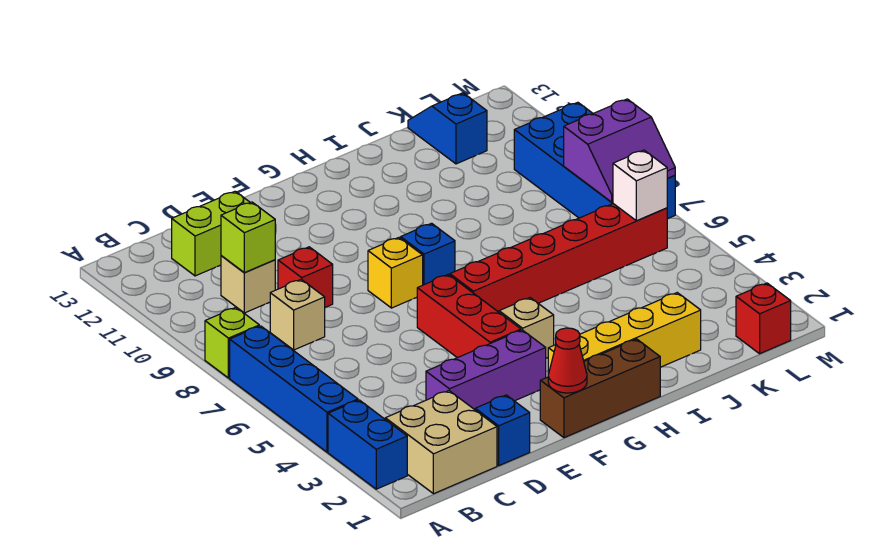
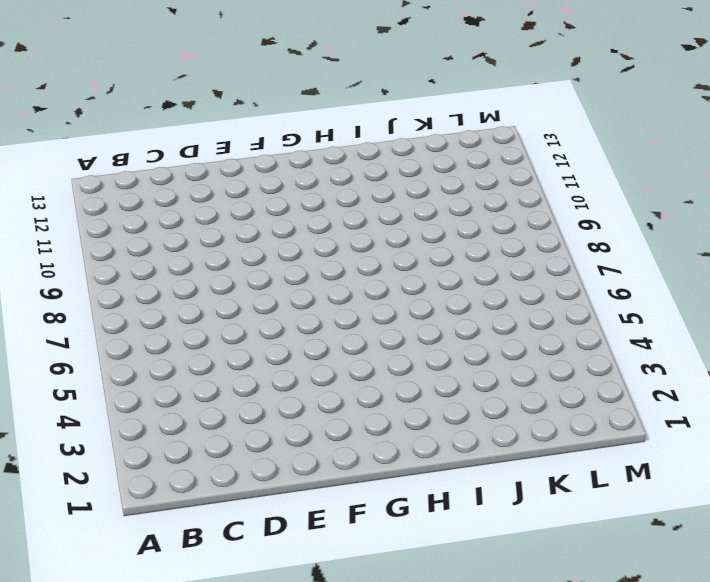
none -> blue 1x2 brick [328,400,407,489]
none -> blue 1x4 brick [230,326,358,452]
none -> lime 1x1 brick [205,307,259,378]

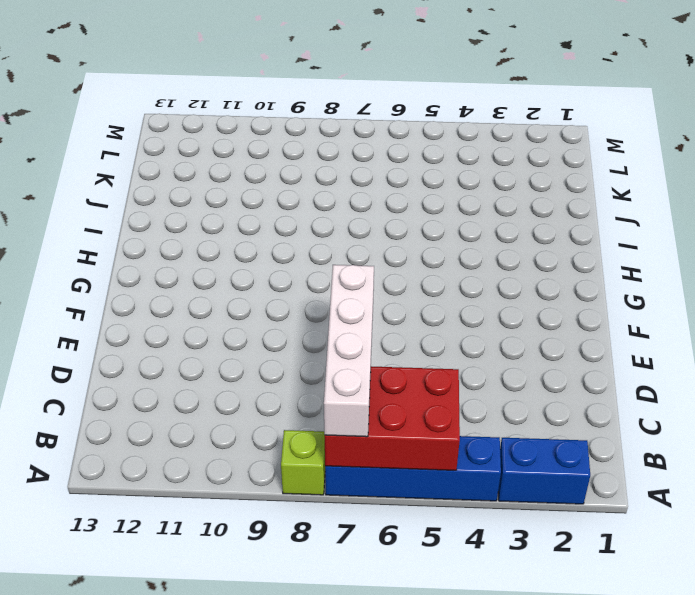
red 2x3 brick [325,366,460,470] -> none
white 1x4 brick [324,265,374,437] -> none
none -> tan 2x2 brick [385,391,497,494]
none -> tan 1x1 brick [270,279,325,350]
none -> tan 1x1 brick [221,256,275,313]

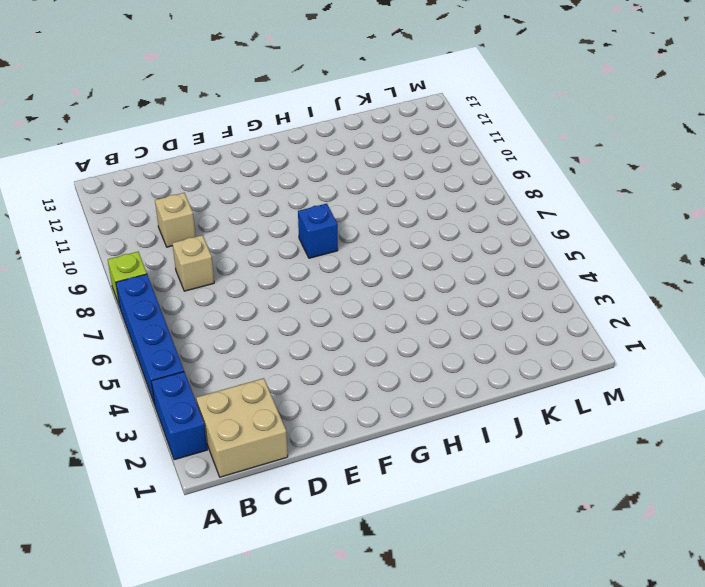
none -> lime 1x2 brick [172,191,250,276]
none -> blue 1x1 brick [475,395,530,466]
none -> purple 1x3 brick [426,330,546,410]

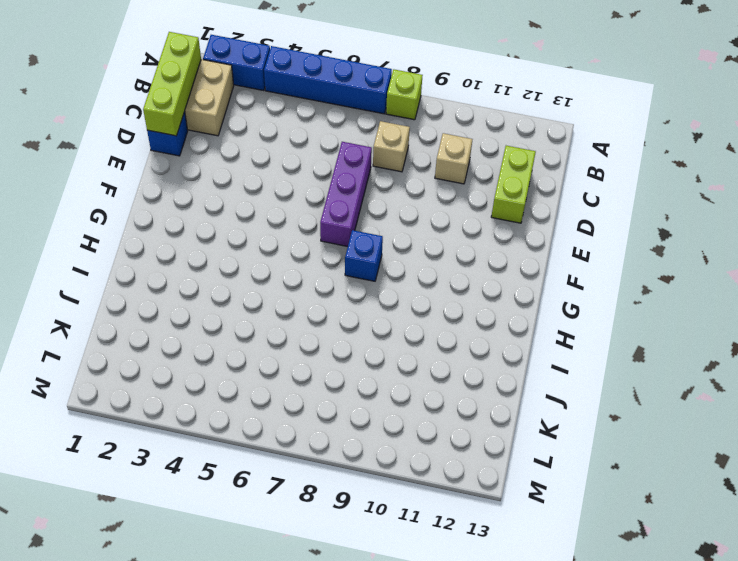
lime 1x3 brick [143,32,201,136] -> none
purple 1x3 brick [320,142,372,247] -> purple 1x3 brick moved to [426,330,546,410]
none -> red 1x1 brick [278,247,333,308]
none -> brown 1x3 brick [540,339,661,438]
none -> red 1x3 brick [417,274,521,358]

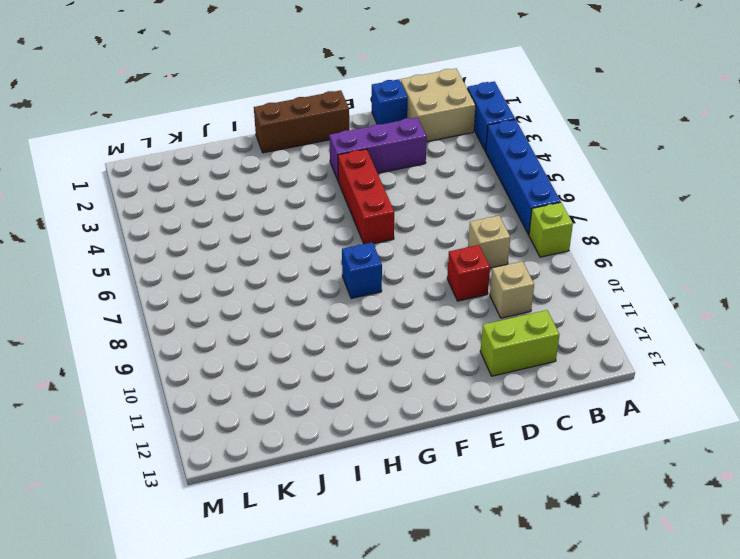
none -> yellow 1x1 brick [368,238,423,308]
none -> yellow 1x4 brick [548,293,701,374]
none -> tan 1x1 brick [499,298,554,358]

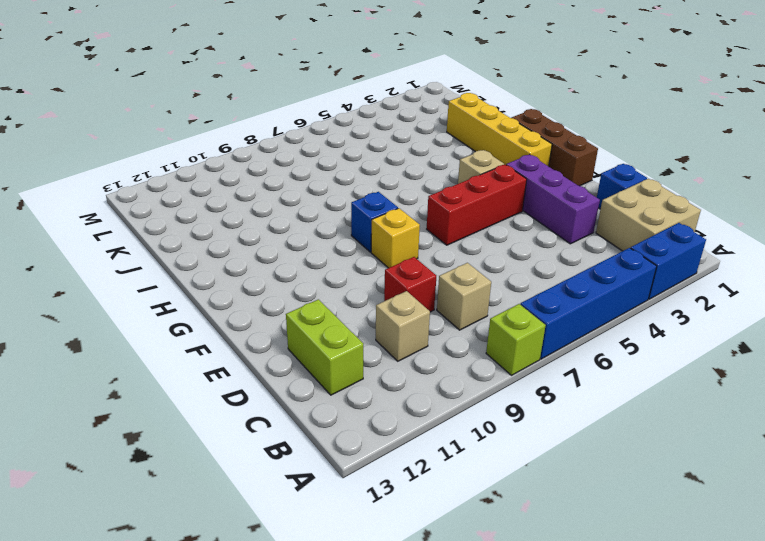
none -> red 1x6 brick [450,204,667,312]
none -> blue 1x2 slope [408,93,487,164]
none -> red 1x1 brick [736,283,791,354]

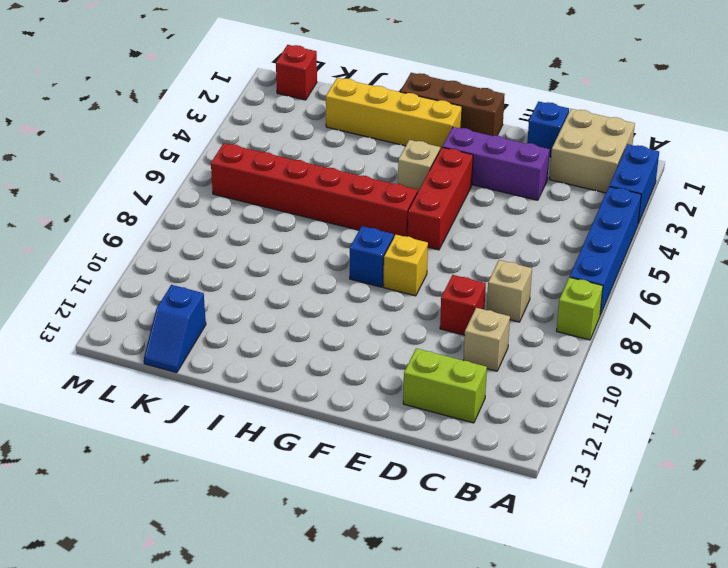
none -> blue 2x4 brick [514,102,675,219]
none -> lime 1x1 brick [221,202,275,273]
none -> red 1x1 cone [548,328,587,393]

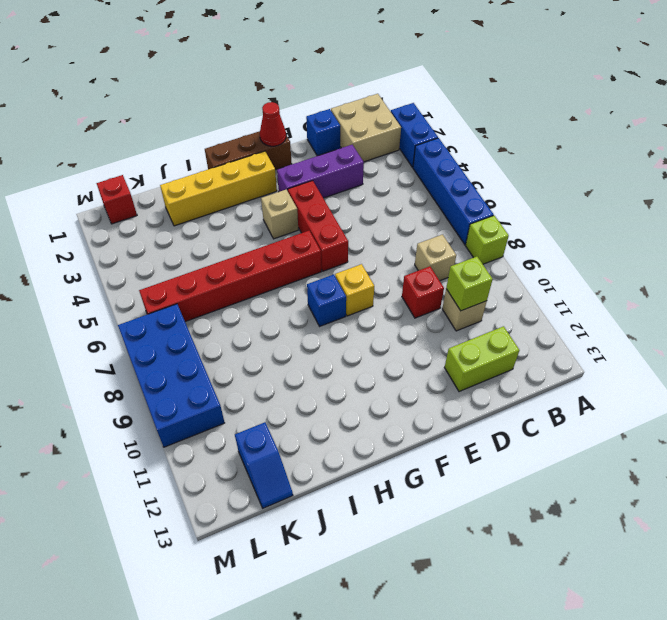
none -> white 1x1 brick [613,150,668,221]
none -> purple 2x2 slope [564,99,675,202]

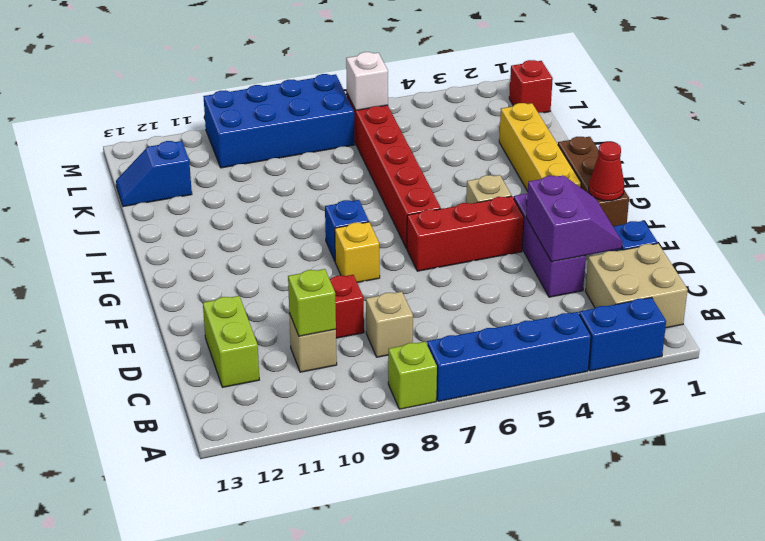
purple 2x2 slope [526,175,623,262] -> purple 2x2 slope moved to [564,99,675,202]

